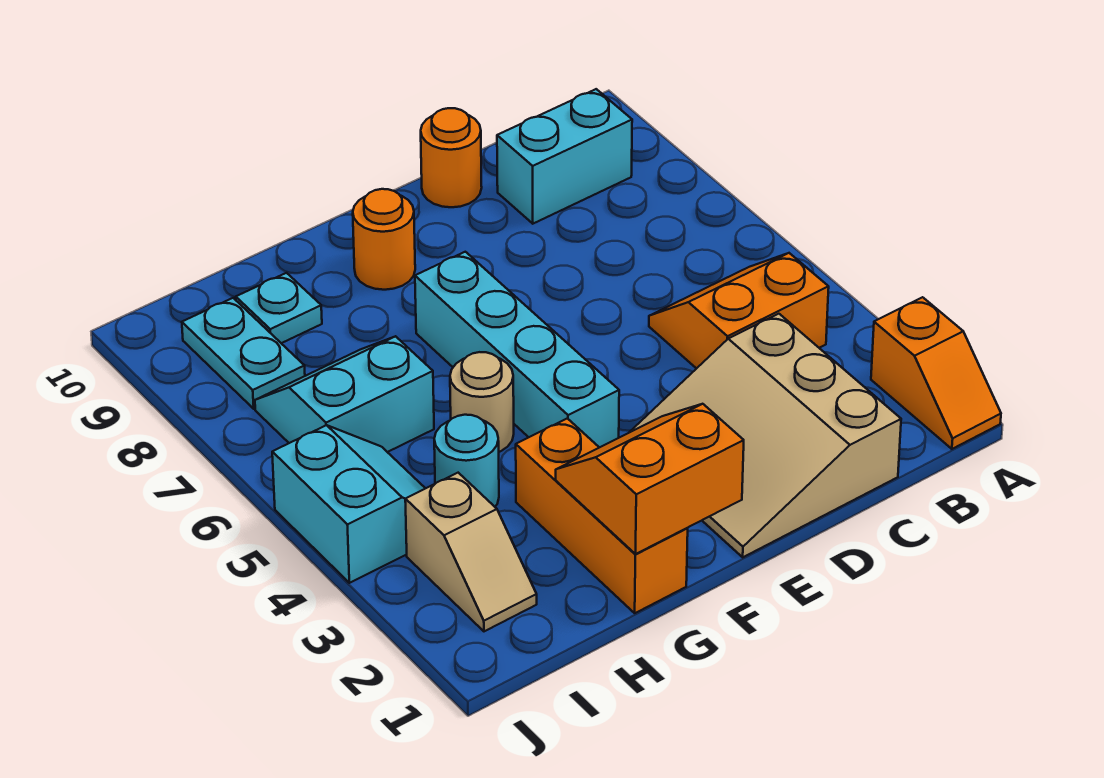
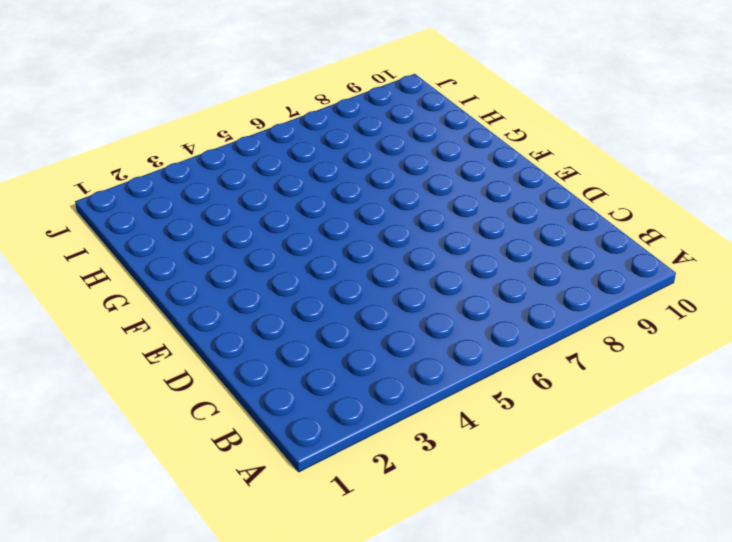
none -> orange 1x2 slope [871,297,1001,449]
none -> orange 2x2 slope [649,253,829,369]
none -> cyan 1x2 brick [497,89,632,224]

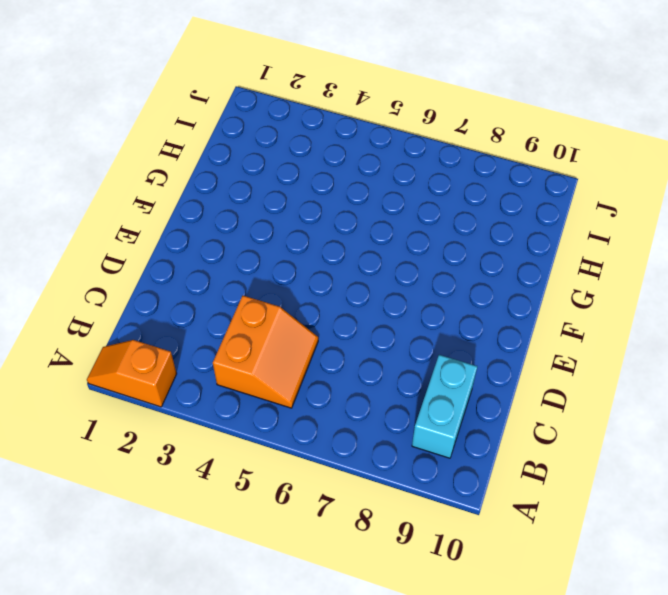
none -> tan 3x3 slope [629,314,901,557]
none -> orange 1x1 round brick [421,108,482,207]
none -> cyan 1x4 brick [415,252,619,448]

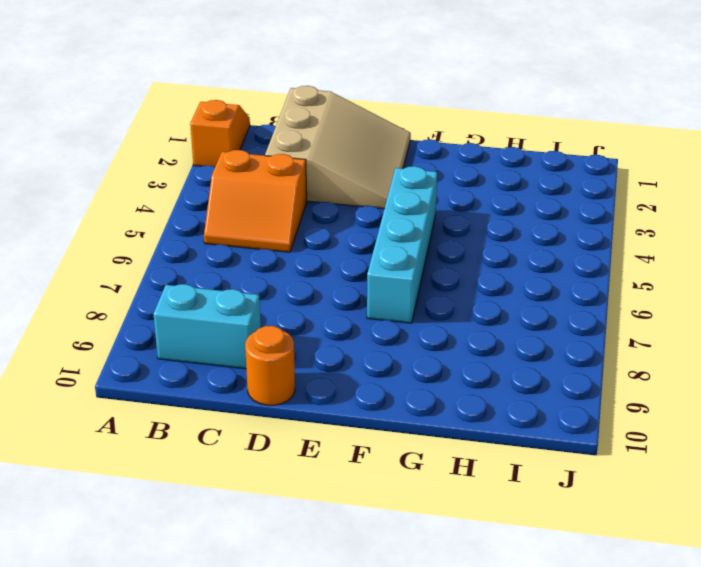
none -> orange 1x1 round brick [353,189,415,290]
none -> orange 1x3 brick [516,418,688,613]
none -> tan 1x1 round brick [450,352,514,452]

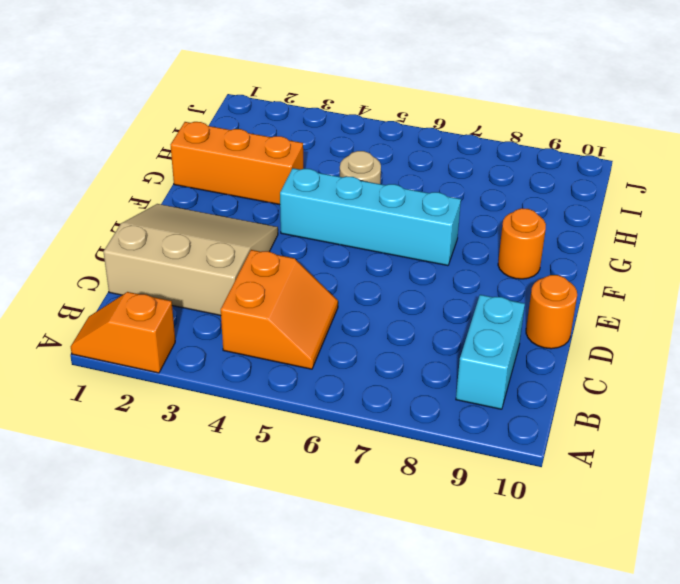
none -> cyan 1x1 round brick [434,415,499,507]
none -> cyan 2x2 slope [255,336,434,452]
none -> cyan 1x1 plate [236,273,322,343]

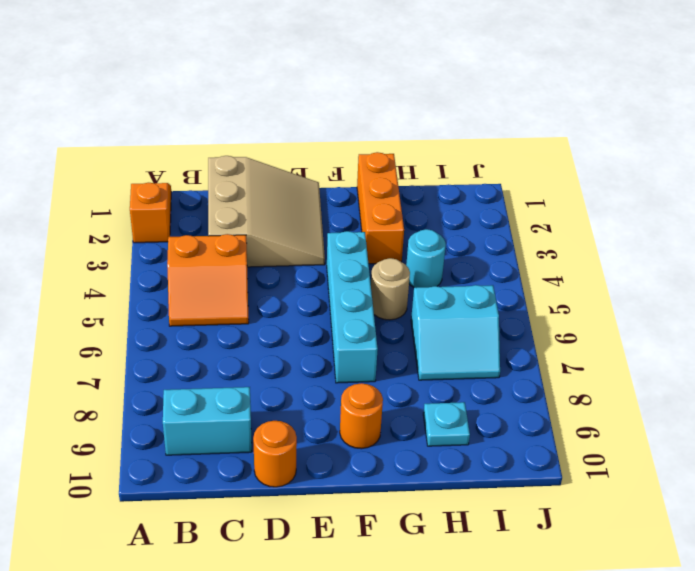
none -> tan 1x2 slope [405,473,537,631]
none -> cyan 2x2 slope [272,425,425,583]
none -> cyan 1x2 plate [182,298,305,409]

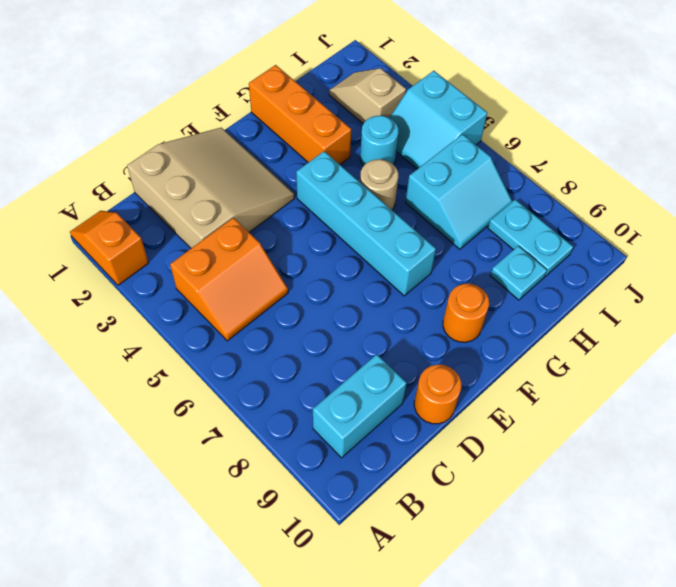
none -> orange 2x2 slope [556,404,744,554]

